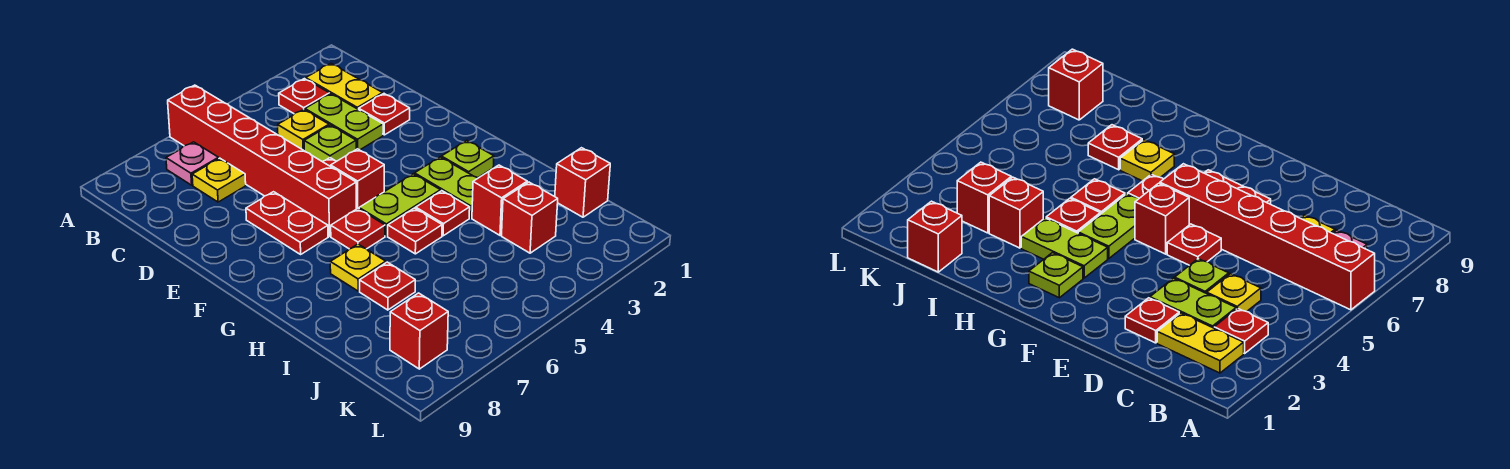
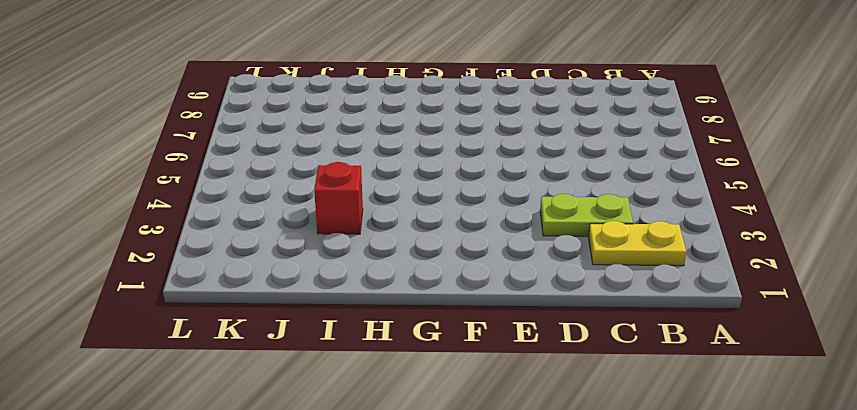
none -> red 1x6 brick [168,85,356,236]
none -> red 1x1 plate [279,79,329,114]
none -> pink 1x1 plate [166,142,219,185]

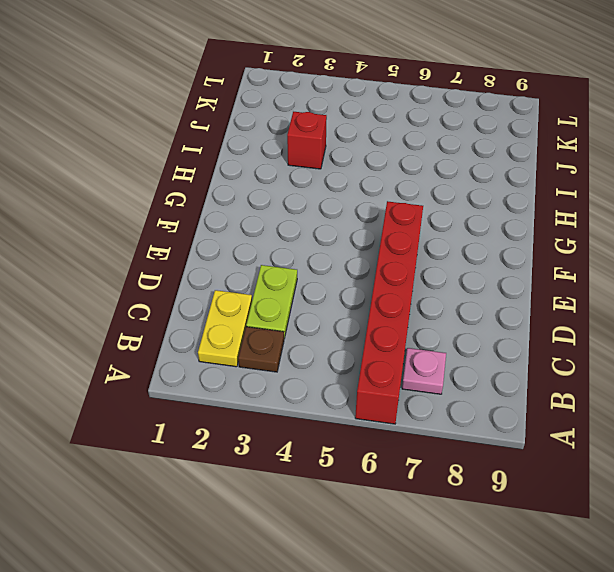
brown 1x1 plate [238,327,284,372] -> red 1x1 plate [279,79,329,114]
none -> yellow 1x1 plate [278,109,329,150]
none -> yellow 1x1 plate [192,158,246,202]
none -> red 1x1 plate [359,94,410,135]

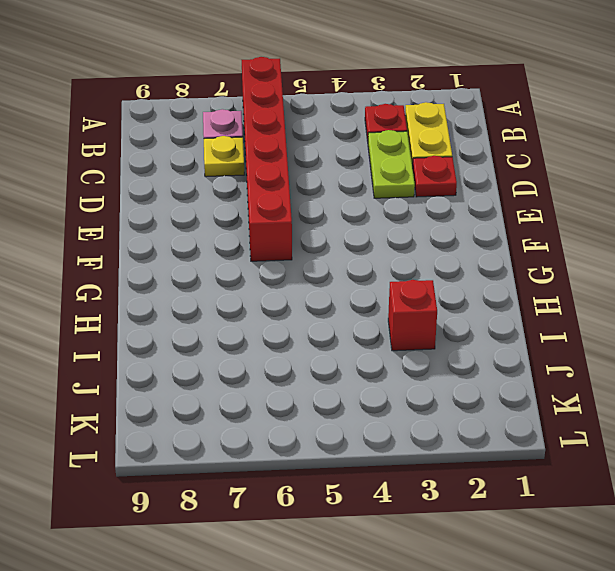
none -> yellow 1x1 plate [278,109,329,150]
none -> lime 1x1 plate [304,125,356,162]
none -> red 1x1 plate [1167,224,1221,265]

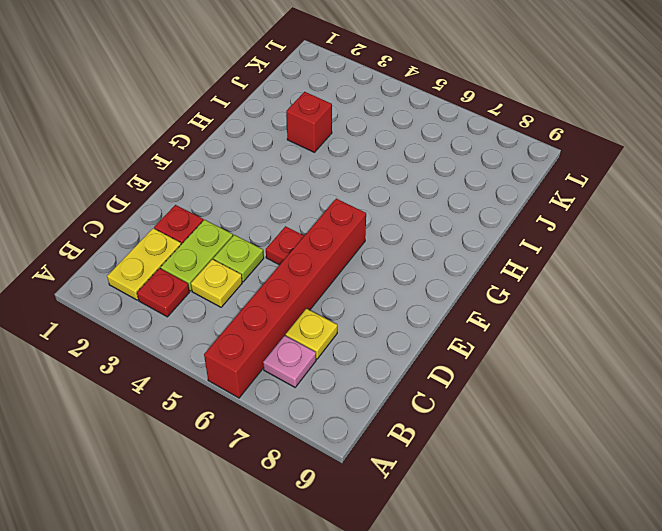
none -> red 1x2 plate [246,192,328,254]
none -> red 1x1 brick [331,149,384,209]
none -> lime 1x1 plate [441,140,494,178]

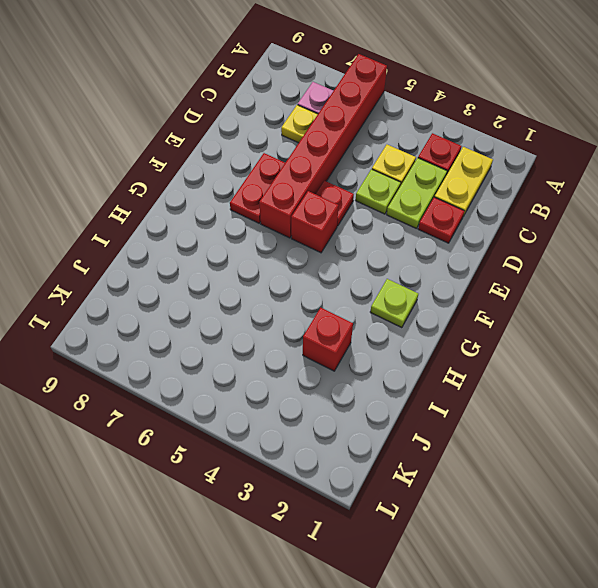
none -> lime 1x2 plate [415,157,478,218]
none -> lime 1x2 plate [359,174,440,236]
none -> red 1x1 plate [331,209,385,249]

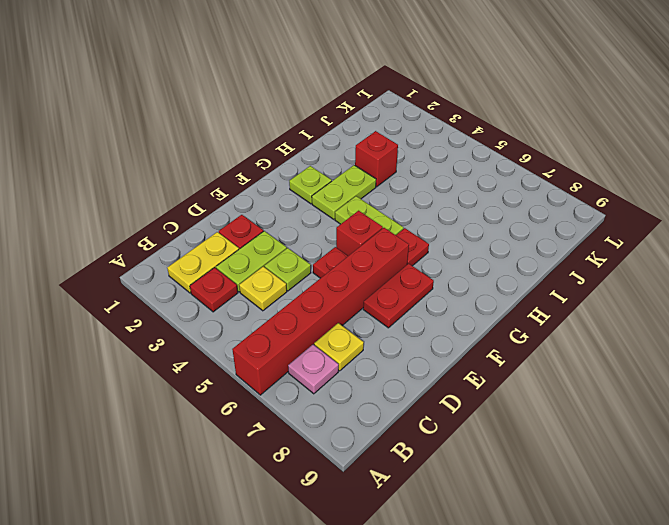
none -> red 1x1 plate [416,191,470,236]
none -> red 1x1 plate [388,208,442,254]
none -> yellow 1x1 plate [330,244,386,291]

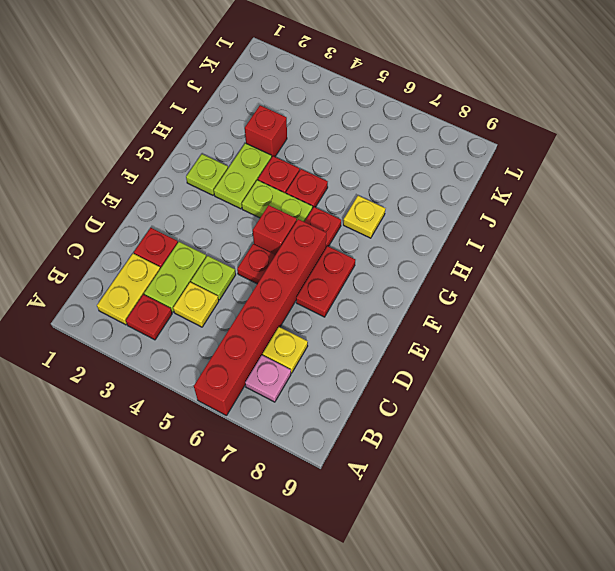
none -> red 1x1 plate [360,262,415,310]
none -> red 1x1 brick [555,148,610,217]
none -> red 1x1 brick [502,182,558,253]

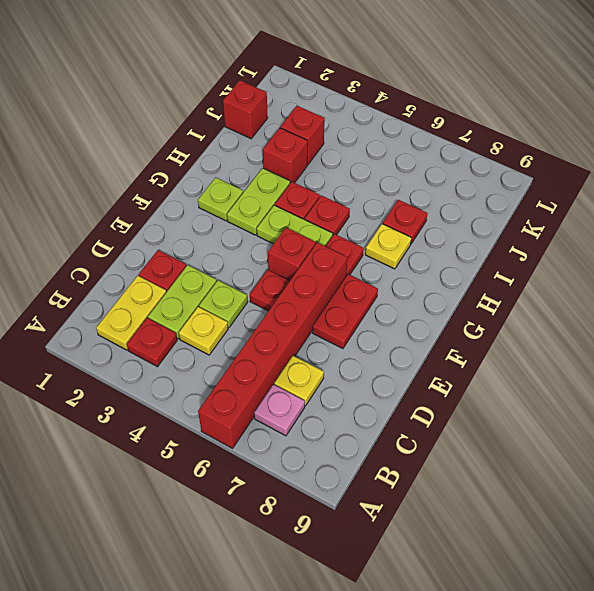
none -> red 1x1 brick [390,293,448,369]

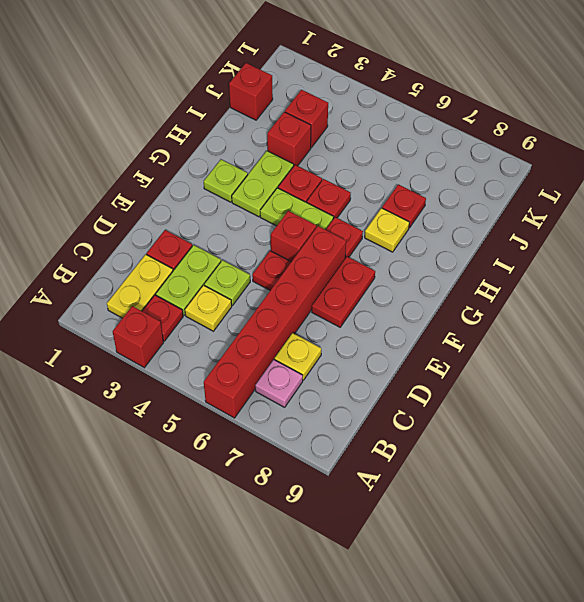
red 1x1 brick [113,306,164,368] -> red 1x1 brick moved to [390,293,448,369]

